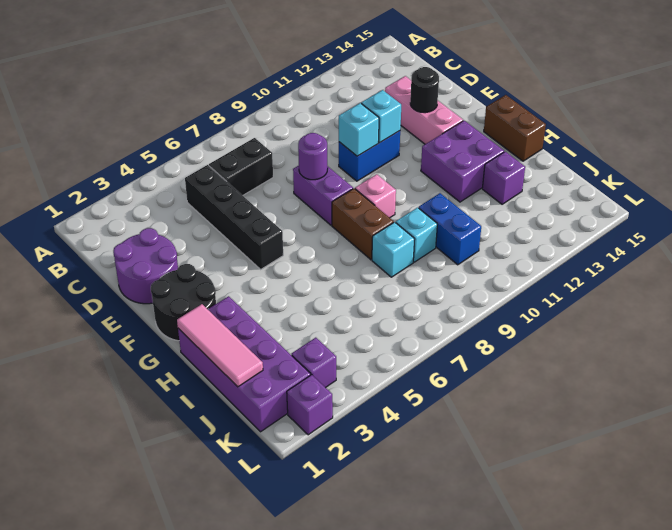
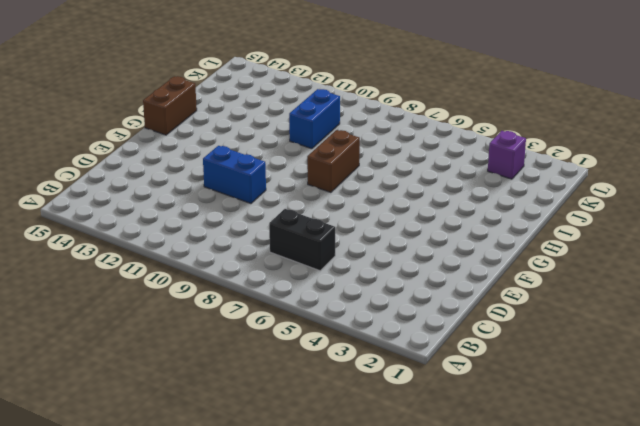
none -> black 1x4 brick [185,165,283,269]
none -> purple 2x2 round brick [113,228,178,304]
none -> pink 1x3 brick [385,76,463,144]

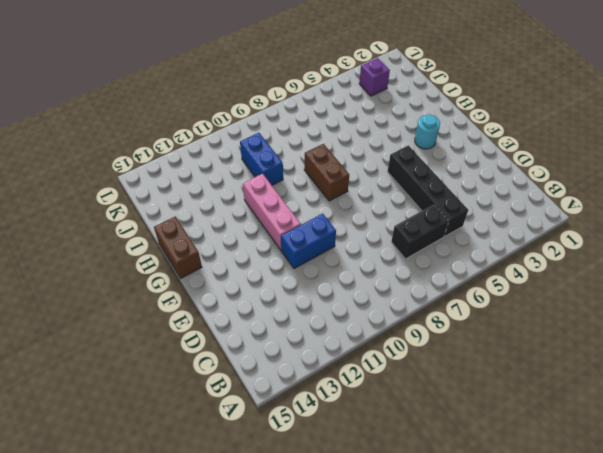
pink 1x3 brick [243,174,301,250] -> pink 1x3 brick moved to [385,76,463,144]
cyan 1x1 round brick [415,115,440,149] -> none
none -> purple 2x2 round brick [113,228,178,304]
none -> purple 1x2 brick [293,166,353,225]
none -> black 2x2 round brick [151,264,216,341]

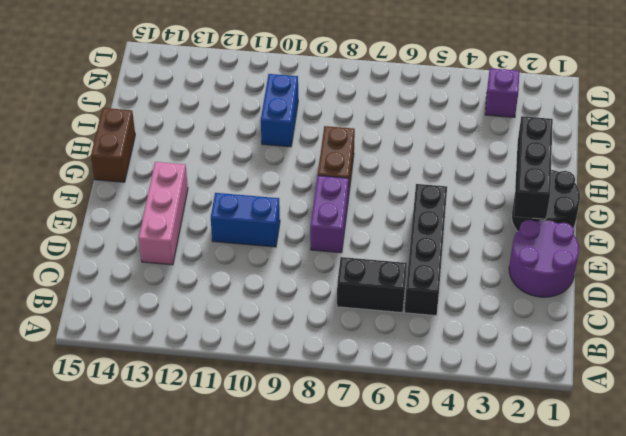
black 1x3 brick [514,116,553,219] -> none
none -> pink 1x1 brick [355,174,396,218]
none -> purple 2x2 brick [421,121,504,202]
none -> purple 2x4 brick [178,296,311,432]

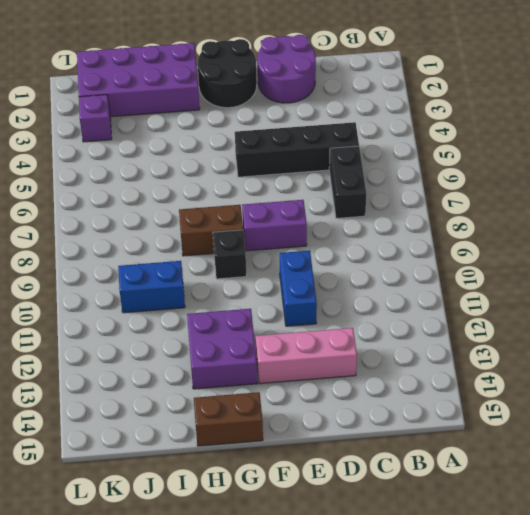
black 1x1 brick [213,230,246,279] -> pink 1x1 brick [355,174,396,218]
none -> cyan 1x1 brick [372,222,415,277]
none -> cyan 1x1 brick [396,208,437,262]
none -> purple 1x1 brick [482,152,525,204]

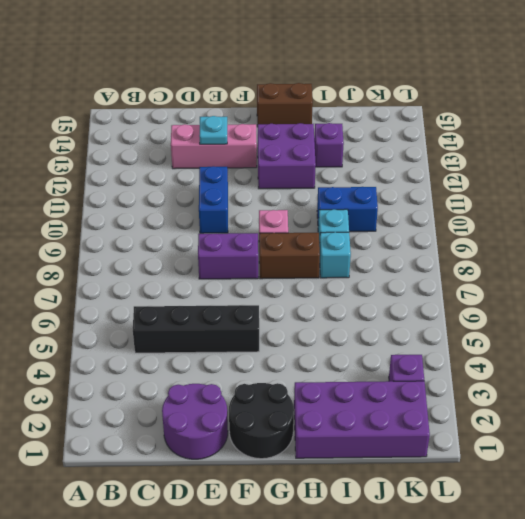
cyan 1x1 plate [199,116,227,144] -> black 1x1 round brick [410,67,439,113]
none -> black 1x2 brick [209,138,273,196]
none -> purple 1x1 brick [287,375,333,435]
none -> purple 1x1 round brick [298,133,328,180]

